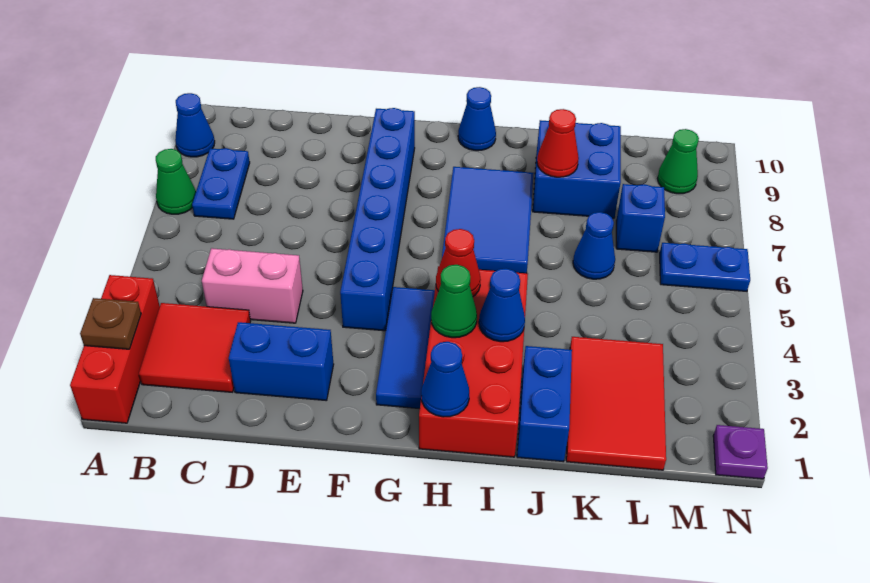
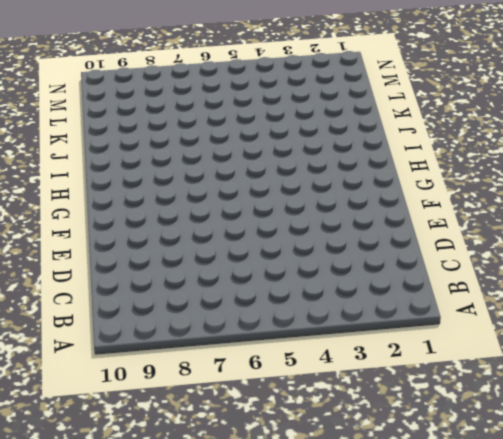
none -> red 1x3 brick [70,275,160,423]
none -> green 1x1 cone [156,149,196,214]
none -> blue 1x1 cone [175,93,215,157]

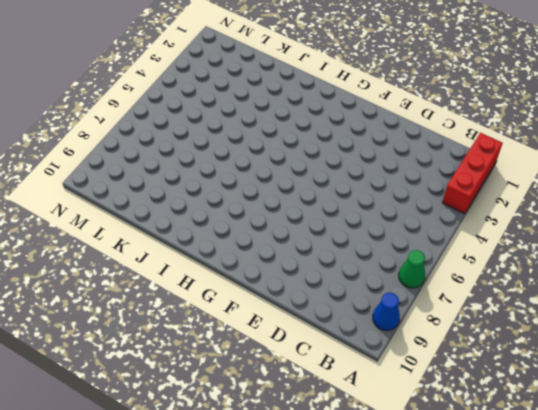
none -> red 2x2 tile [139,303,251,392]
none -> blue 1x2 plate [192,148,250,219]
none -> pink 1x2 brick [202,248,303,323]

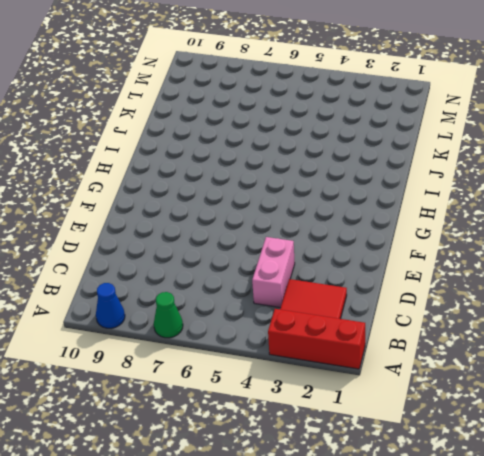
none -> blue 1x2 plate [192,148,250,219]
none -> blue 1x2 brick [229,322,334,401]
none -> blue 1x6 brick [340,108,415,331]

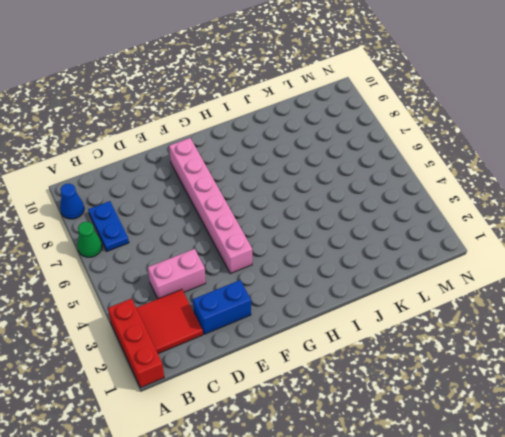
pink 1x6 brick [169,138,252,274] -> blue 1x6 brick [340,108,415,331]
none -> blue 1x3 tile [376,287,435,409]
none -> red 2x4 brick [419,266,528,457]
none -> blue 2x3 tile [442,167,534,273]

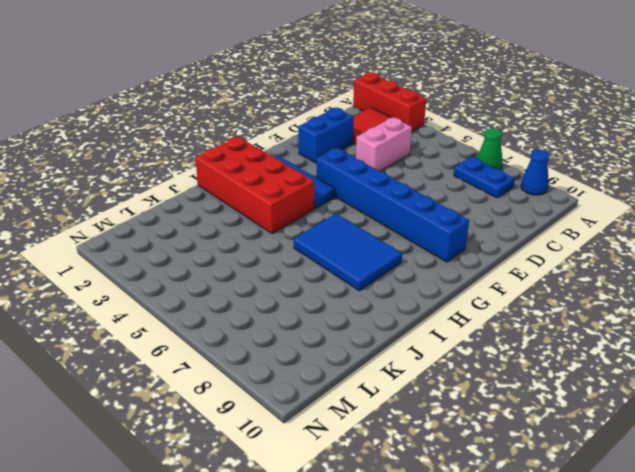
none -> blue 1x1 cone [458,87,496,151]
none -> blue 1x2 brick [517,346,572,462]
none -> blue 2x2 brick [533,120,621,218]

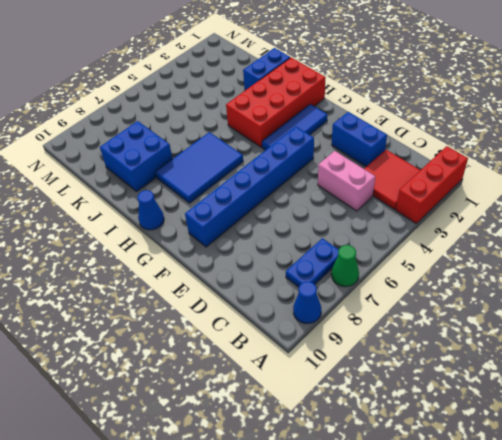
none -> red 2x3 tile [566,337,666,470]
none -> blue 1x1 cone [573,212,615,279]
none -> blue 1x1 brick [616,184,665,252]

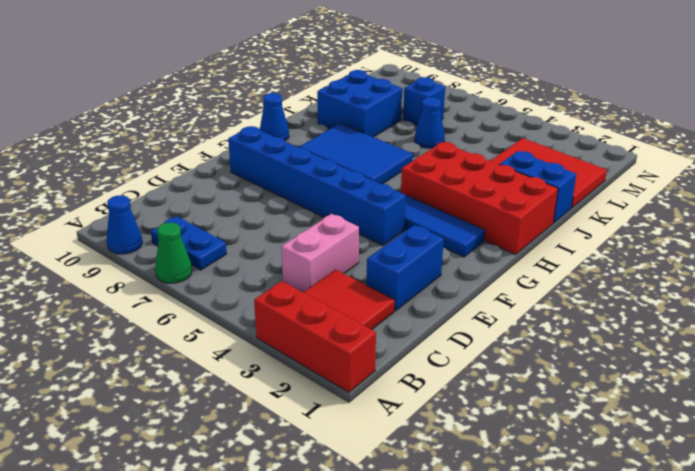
none -> blue 1x2 plate [660,243,750,291]
none -> green 1x1 cone [657,129,699,194]
none -> purple 1x1 plate [713,425,768,479]

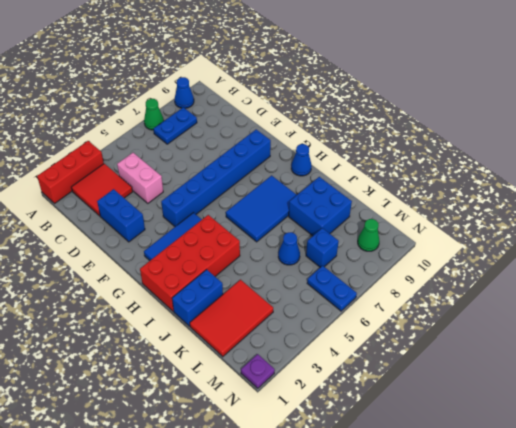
none -> brown 1x1 plate [80,298,141,349]
none -> blue 1x1 cone [421,342,469,417]
none -> green 1x1 cone [431,265,477,338]

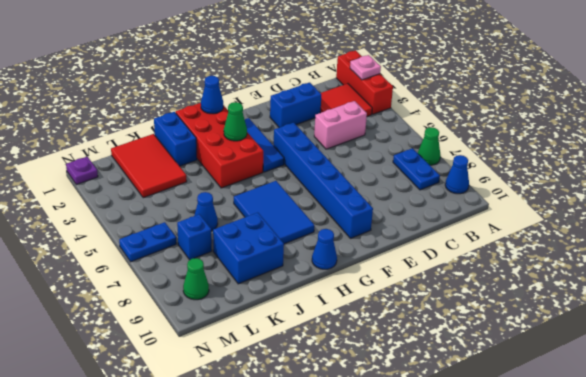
pink 1x1 plate [350,55,381,80] -> brown 1x1 plate [80,298,141,349]
none -> red 1x1 cone [436,229,481,296]
none -> blue 1x1 cone [479,269,525,342]
none -> red 1x1 cone [537,109,579,177]

